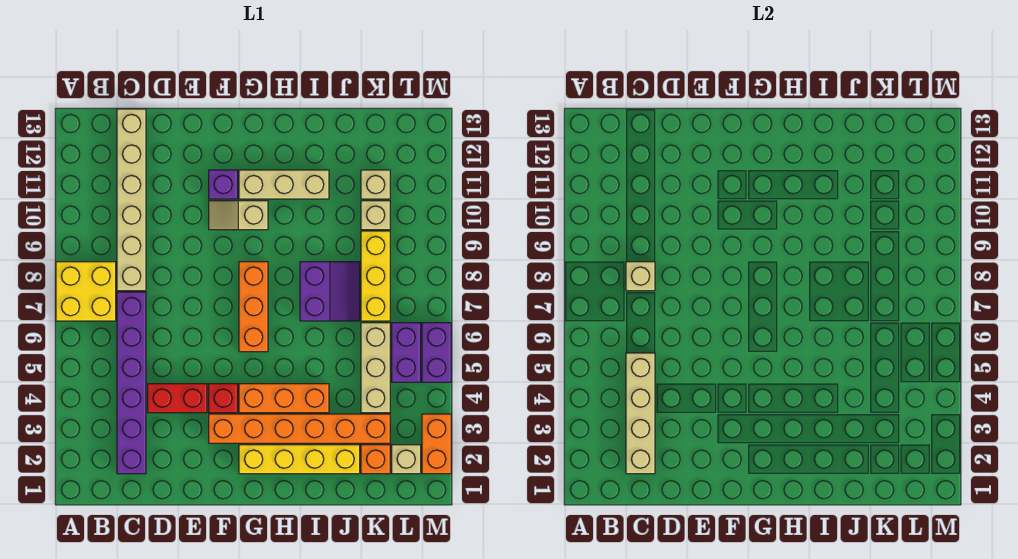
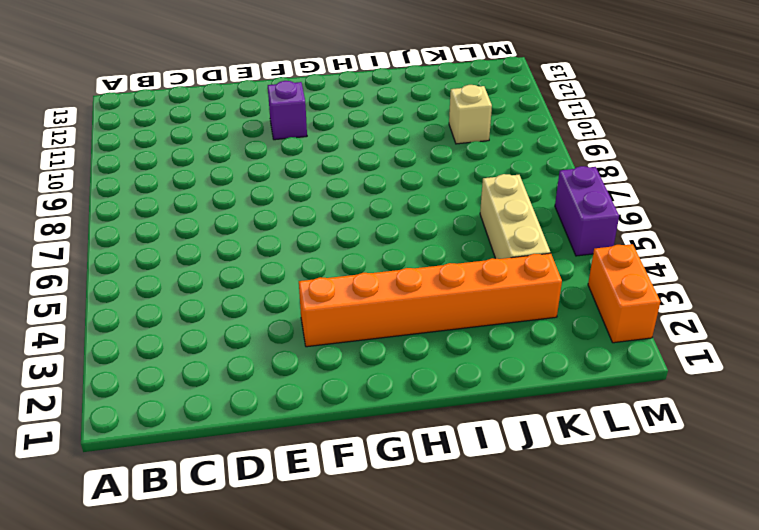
none -> yellow 2x2 brick [56,262,116,321]
none -> purple 1x6 brick [117,292,146,474]
none -> tan 1x6 brick [117,109,146,291]

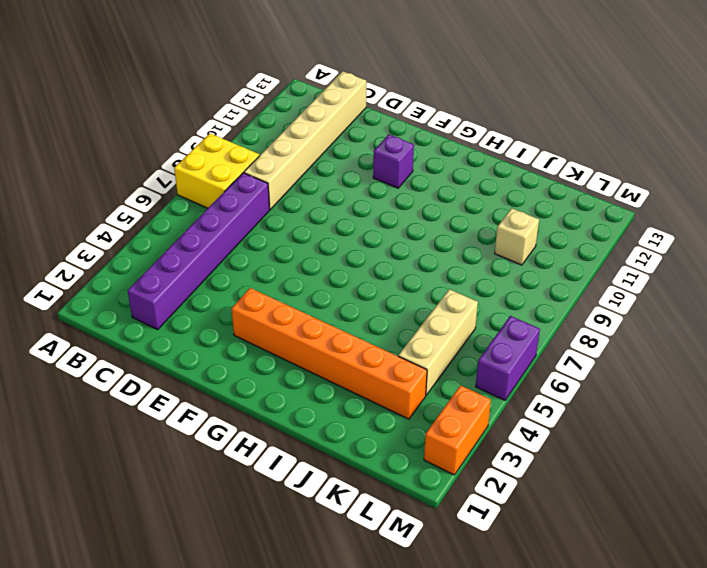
none -> red 1x2 brick [148,384,207,413]
none -> red 1x1 brick [209,384,238,413]
none -> tan 1x2 slope [209,201,268,230]

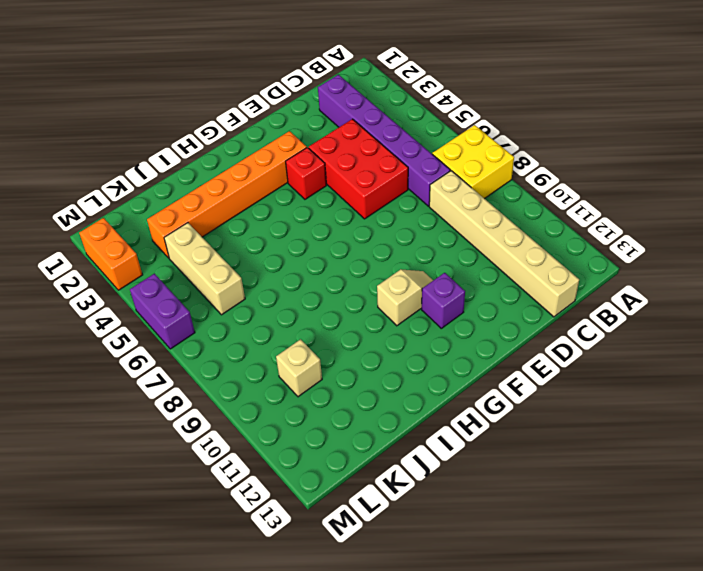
red 2x3 brick [309,119,408,219] -> red 1x2 brick [148,384,207,413]
none -> yellow 1x4 brick [239,445,360,474]
none -> orange 1x3 brick [239,384,329,413]
none -> orange 1x3 brick [239,262,268,352]

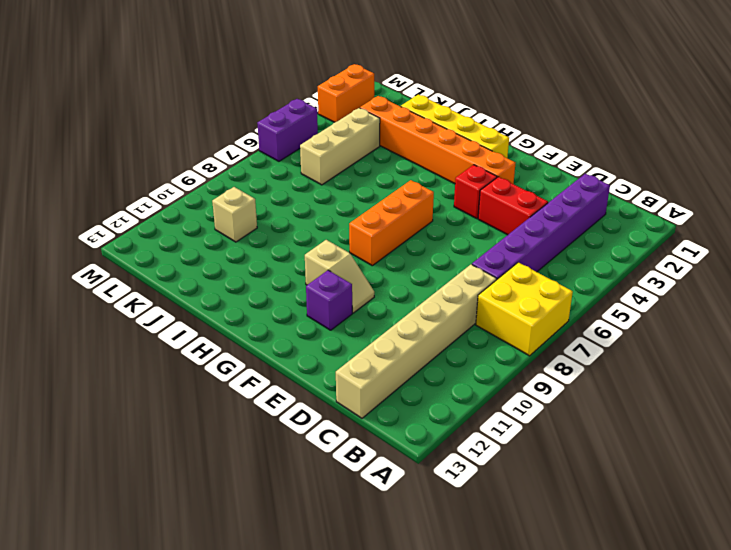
none -> orange 1x3 brick [239,384,329,413]
none -> tan 1x3 brick [239,170,329,199]
none -> purple 2x2 slope [300,262,360,321]

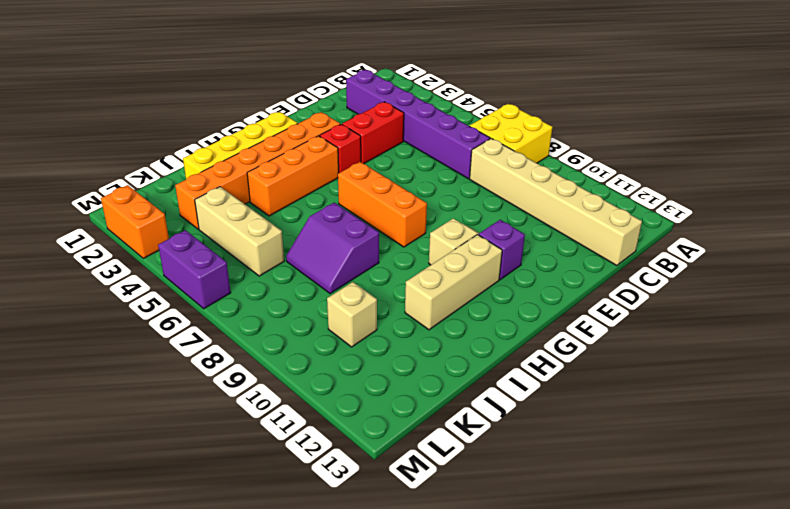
none -> orange 1x1 brick [361,445,390,474]
none -> yellow 1x3 brick [361,231,390,321]
none -> tan 1x1 brick [361,170,390,199]

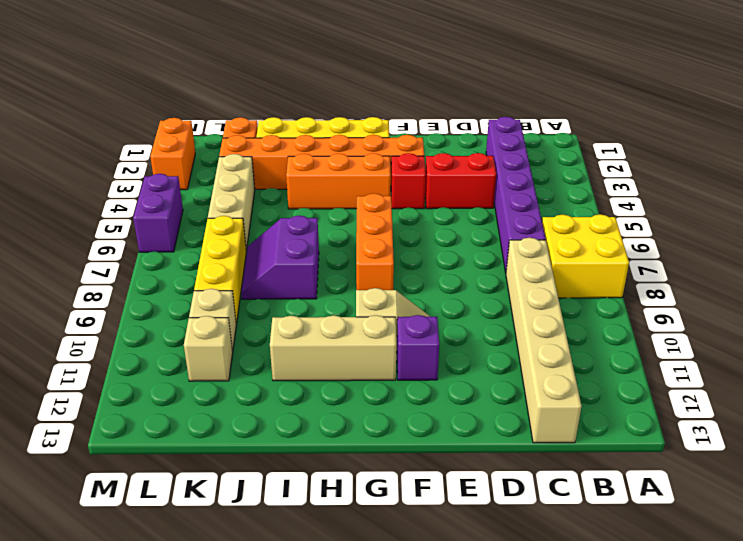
none -> tan 1x1 brick [392,445,421,474]
none -> purple 1x2 brick [392,323,421,382]
none -> tan 1x4 brick [626,353,655,474]

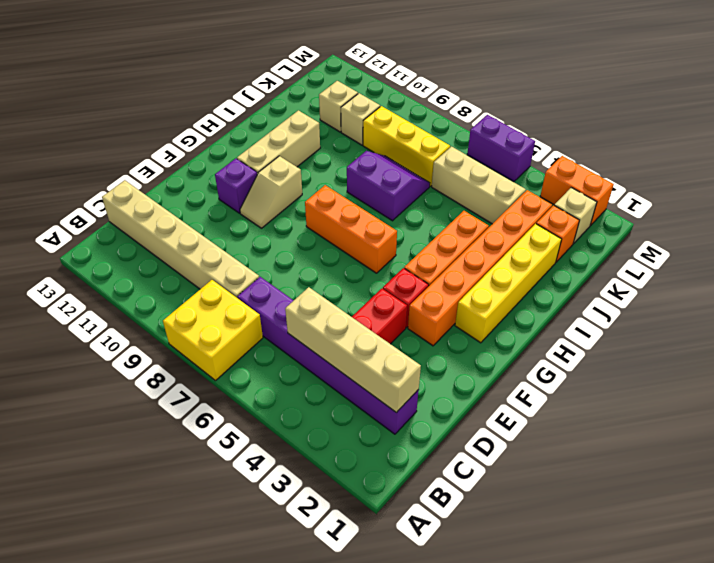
none -> purple 1x2 brick [392,323,421,382]
none -> tan 1x1 brick [626,262,655,291]

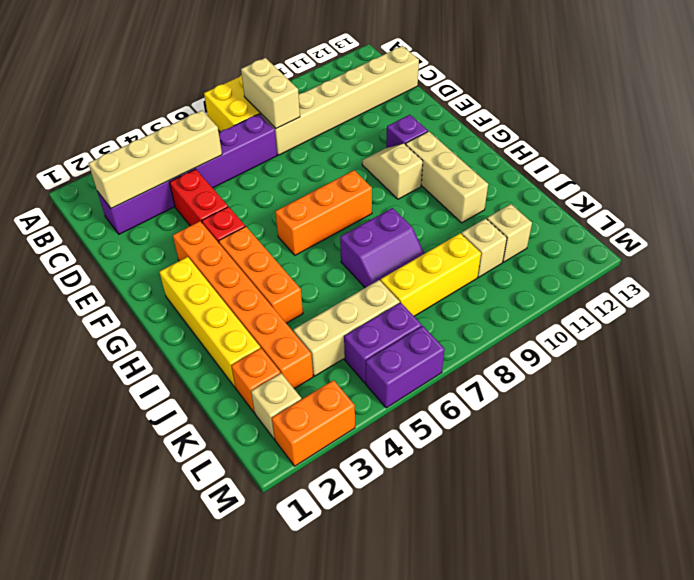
tan 1x2 brick [241,58,300,129] -> tan 1x1 brick [626,262,655,291]

